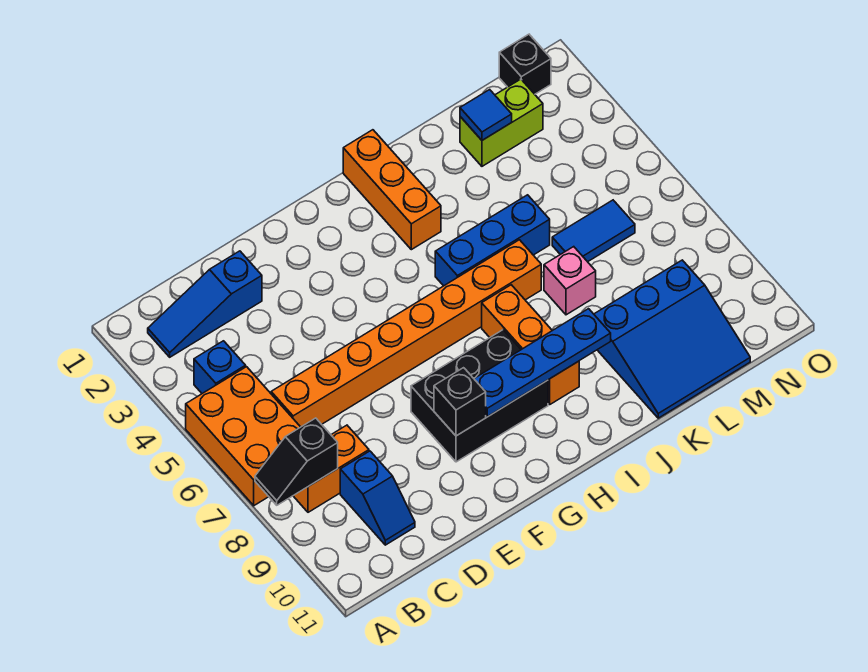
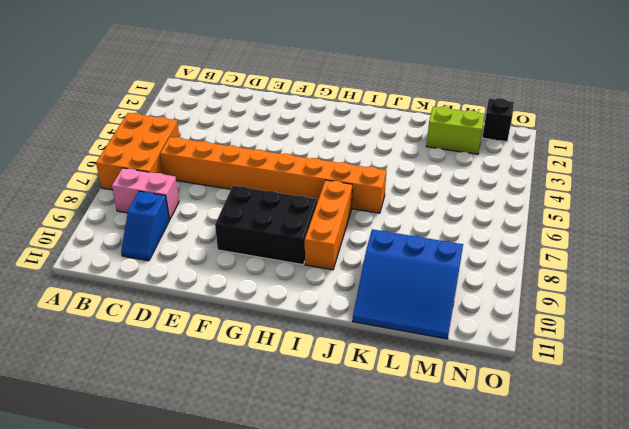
pink 1x2 brick [112,168,179,220] -> orange 1x2 brick [293,425,369,512]
none -> blue 1x3 slope [148,251,262,357]
none -> blue 1x1 brick [194,341,246,393]
none -> orange 1x3 brick [343,130,441,250]

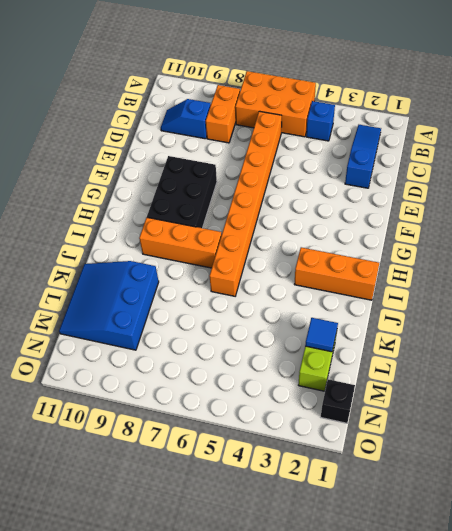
none -> blue 1x3 brick [435,195,550,286]
none -> pink 1x1 brick [544,247,596,315]
none -> blue 1x2 tile [552,200,635,262]

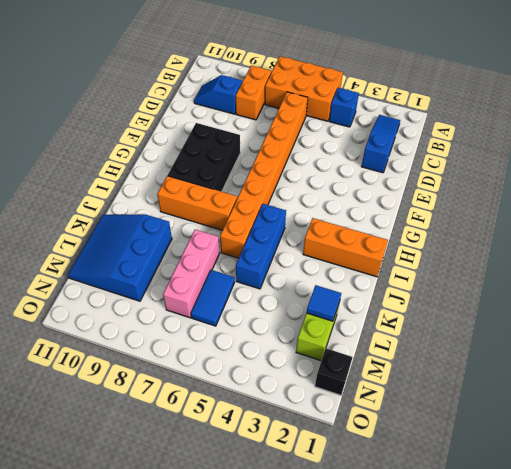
pink 1x3 brick [163,230,220,318] -> pink 1x1 brick [544,247,596,315]
none -> black 1x2 slope [255,418,338,505]
none -> black 1x1 brick [434,368,486,436]
none -> blue 1x4 plate [474,309,611,417]

